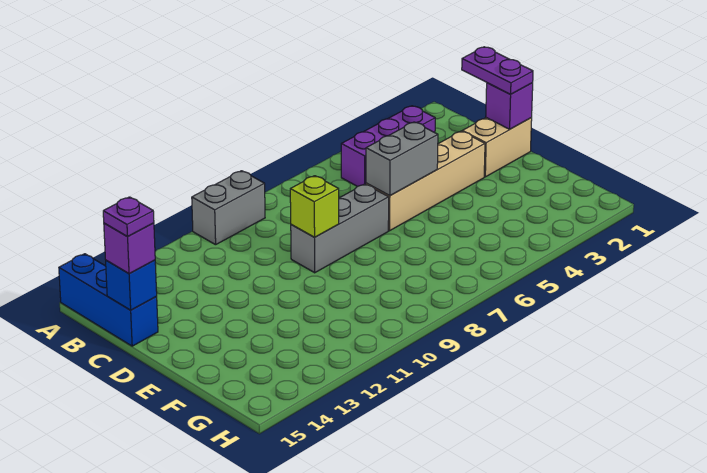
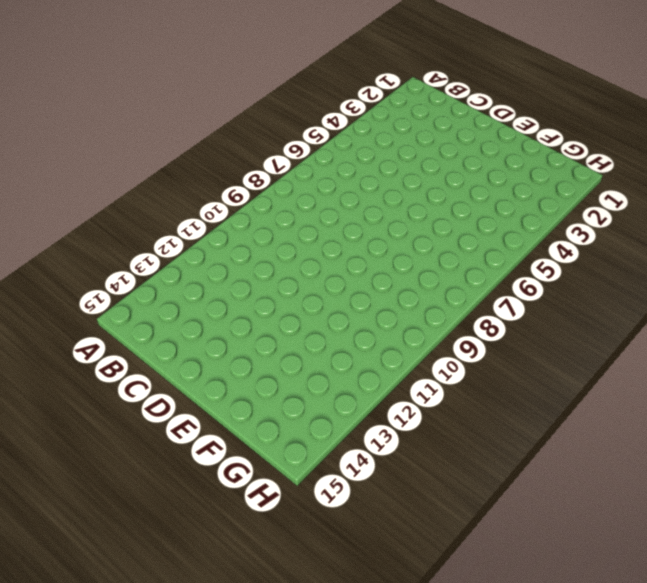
none -> grey 1x2 brick [192,171,265,245]
none -> blue 1x3 brick [59,254,158,346]
none -> purple 1x3 brick [341,106,435,186]

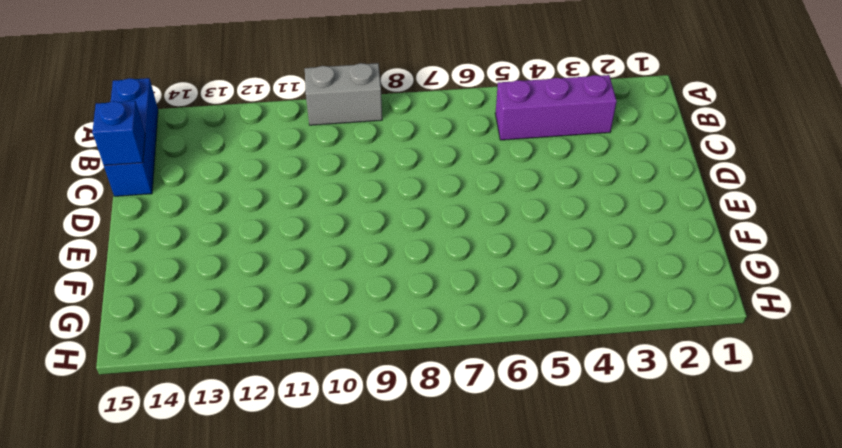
none -> tan 1x2 brick [462,118,532,177]
none -> tan 1x4 brick [366,131,485,231]
none -> grey 1x3 brick [291,184,389,273]

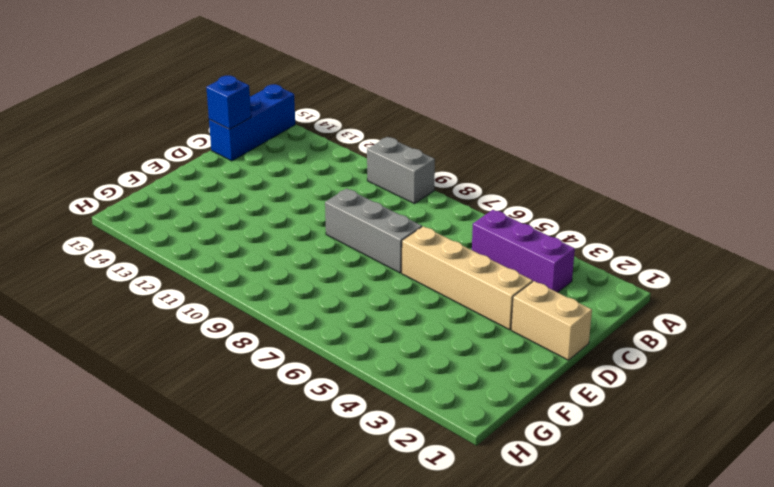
none -> purple 1x1 brick [486,83,533,129]
none -> grey 1x2 brick [366,122,438,196]
none -> lime 1x1 brick [290,176,339,237]

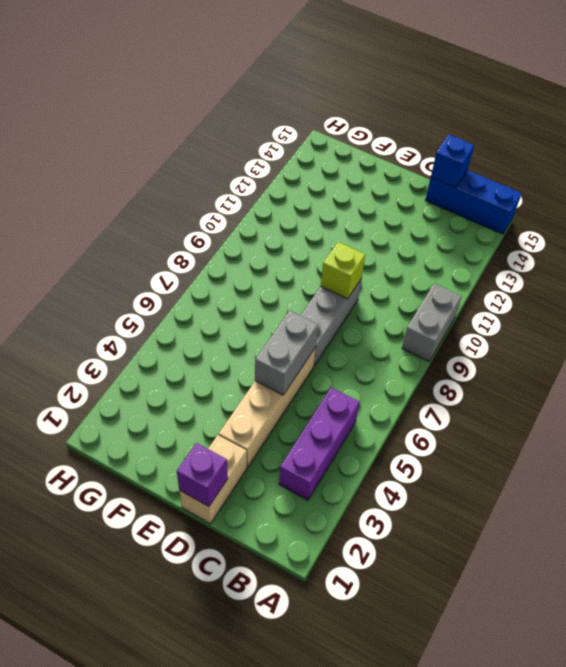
none -> purple 1x2 plate [462,47,533,94]
none -> purple 1x1 brick [104,223,155,274]
none -> purple 1x1 plate [103,197,154,237]

